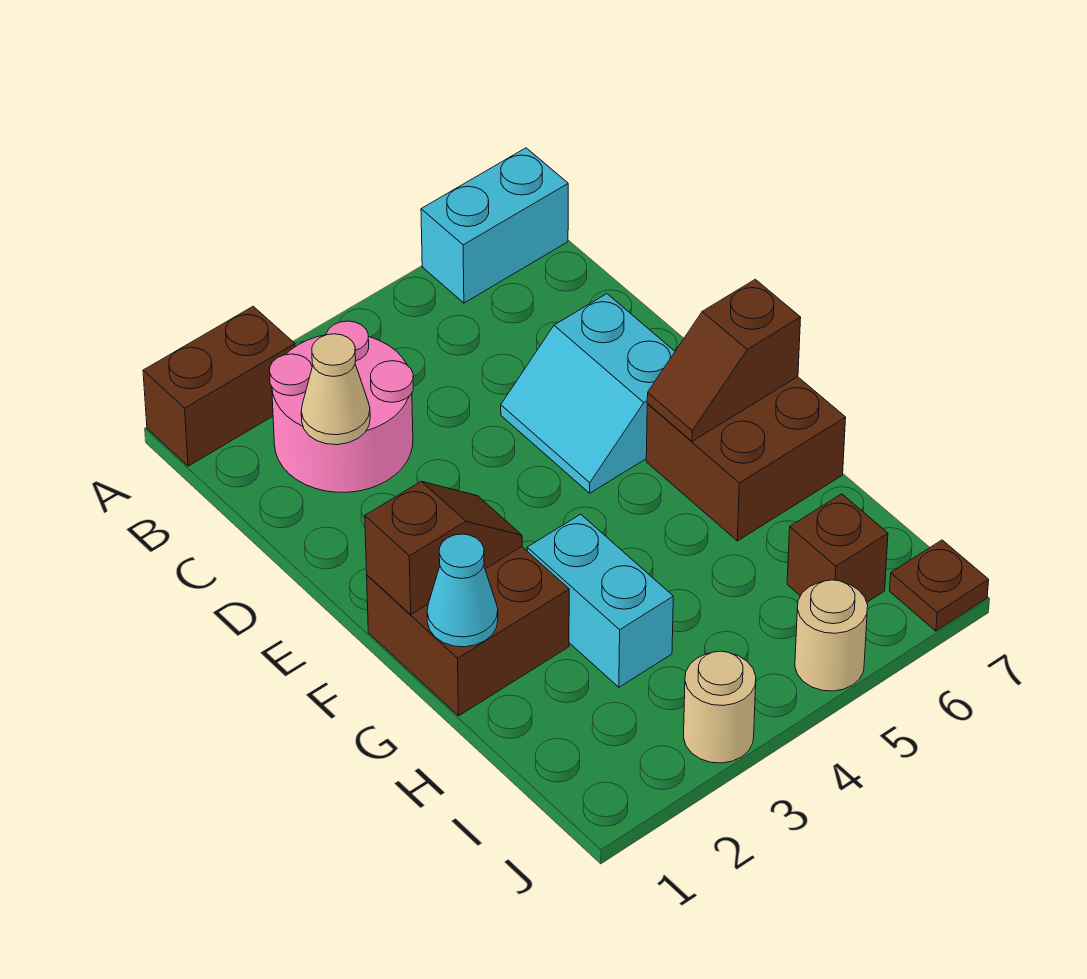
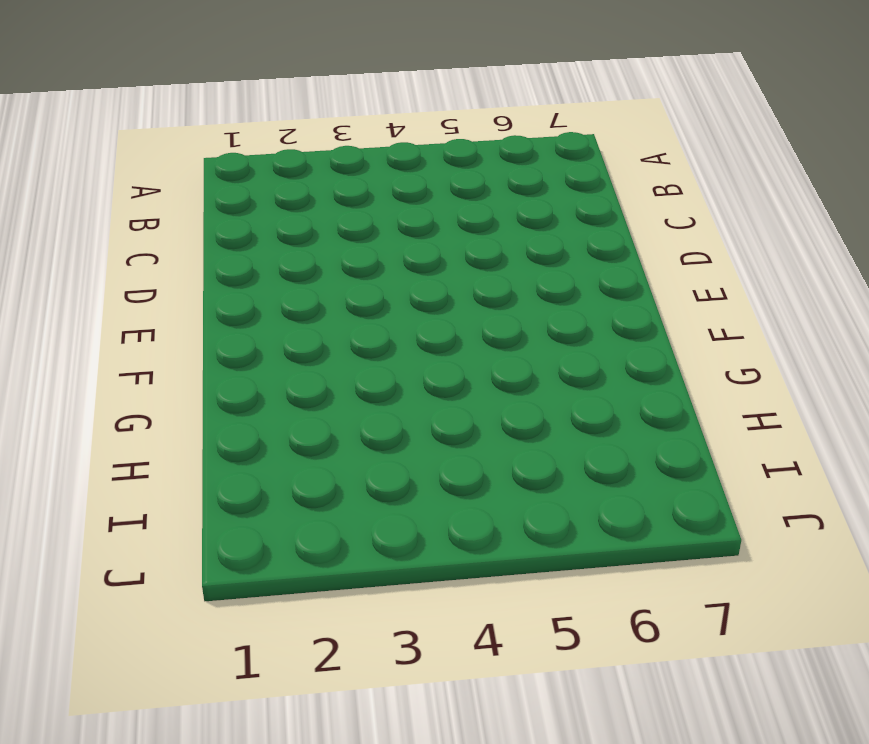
none -> brown 1x2 brick [143,306,295,466]
none -> cyan 1x2 brick [421,148,568,303]
none -> pink 2x2 round brick [270,321,413,492]

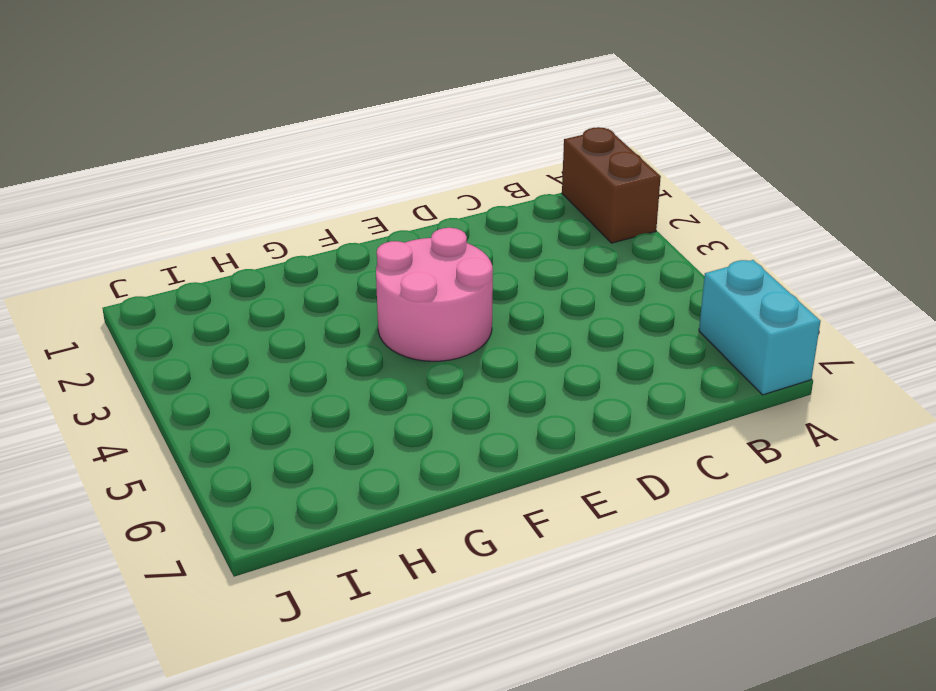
pink 2x2 round brick [376,228,493,361] -> pink 2x2 round brick moved to [270,321,413,492]
none -> cyan 2x2 slope [501,294,675,493]
none -> brown 2x2 brick [367,547,569,716]
none -> brown 2x2 brick [646,377,846,541]

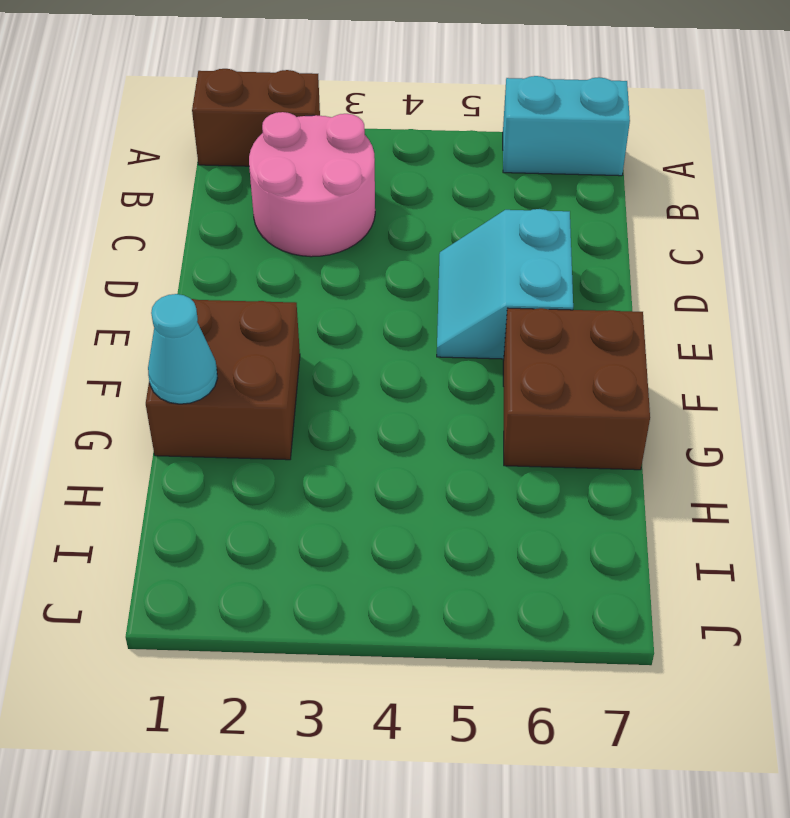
none -> cyan 1x2 brick [527,514,673,687]
none -> brown 1x1 brick [787,494,888,602]
none -> tan 1x1 round brick [684,651,756,763]

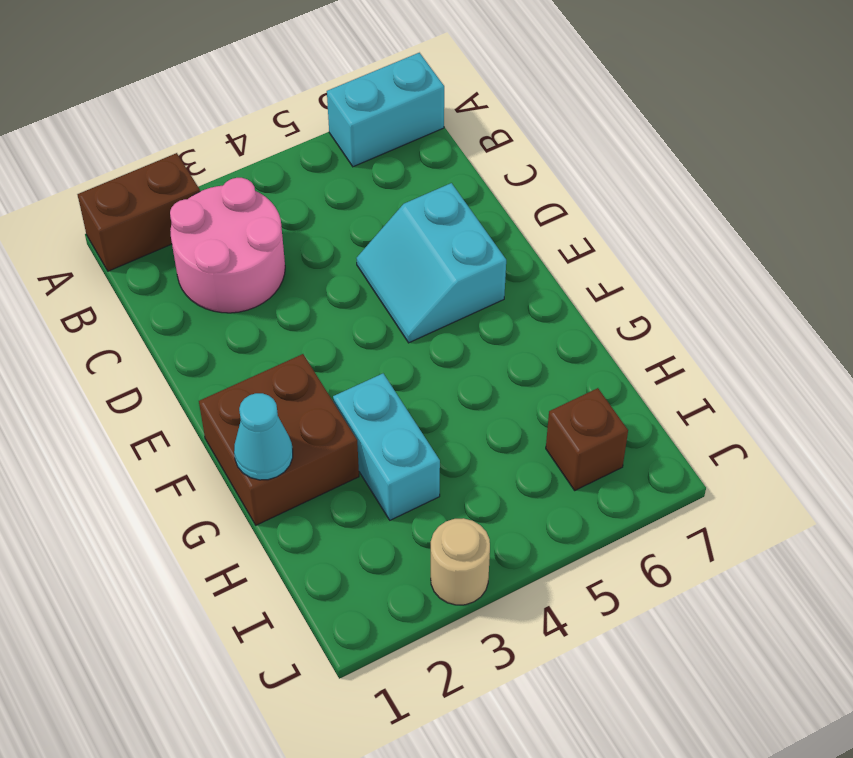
none -> brown 2x2 brick [646,377,846,541]
none -> tan 1x1 round brick [795,580,868,691]
none -> brown 1x1 plate [890,540,989,631]

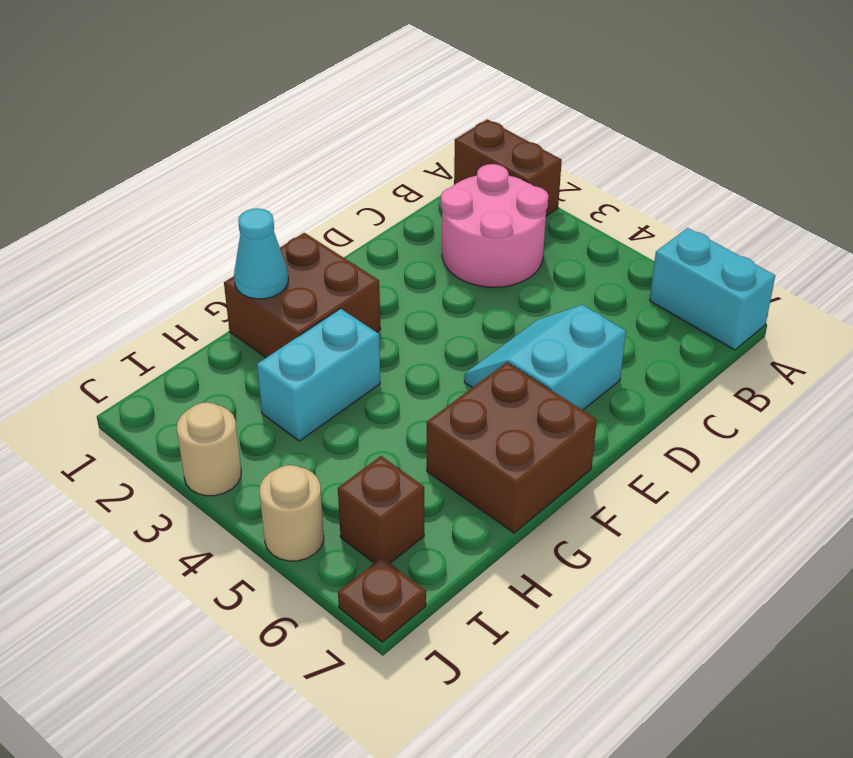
none -> tan 1x1 cone [301,334,370,445]
none -> brown 1x2 slope [365,481,522,614]
none -> brown 1x2 slope [647,279,801,441]

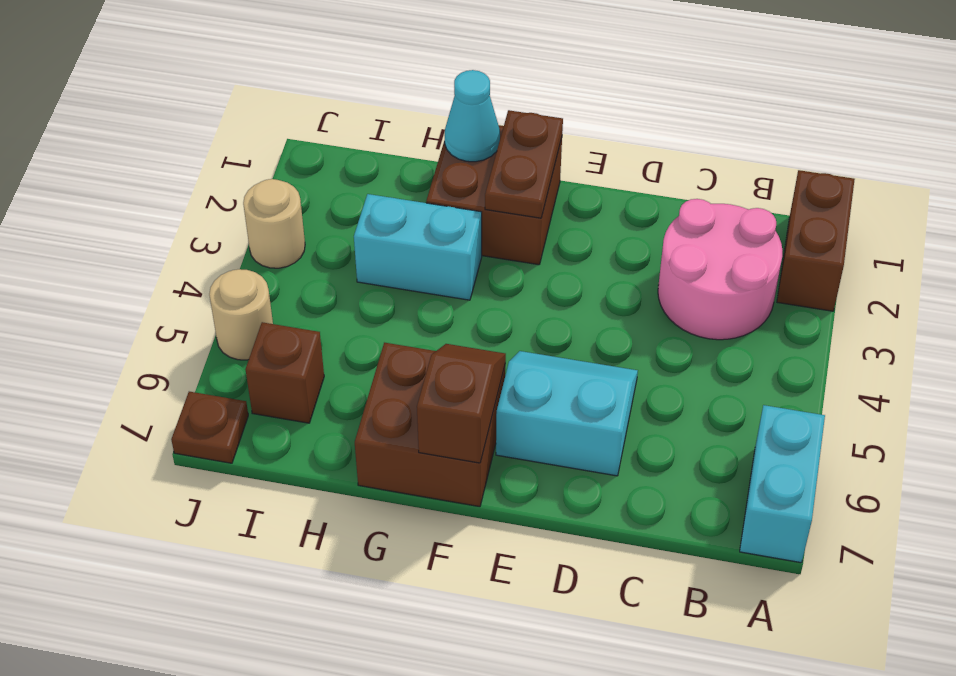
brown 1x2 plate [485,110,563,218] -> brown 1x2 slope [365,481,522,614]
none -> tan 1x1 cone [301,334,370,445]

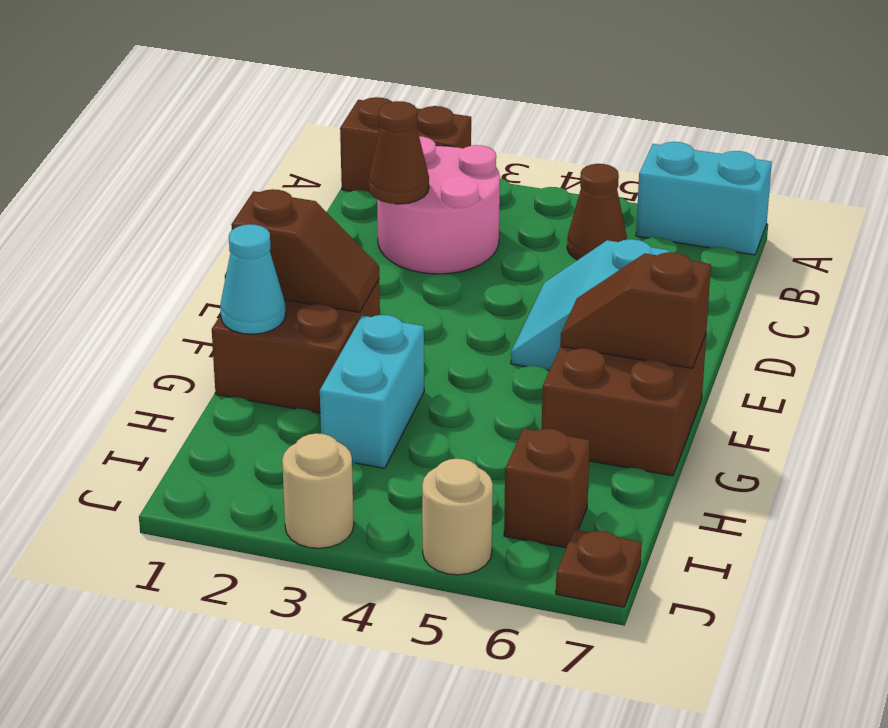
brown 1x1 cone [567,164,627,260] -> none
brown 1x1 cone [368,101,429,204] -> tan 1x1 cone [301,334,370,445]

